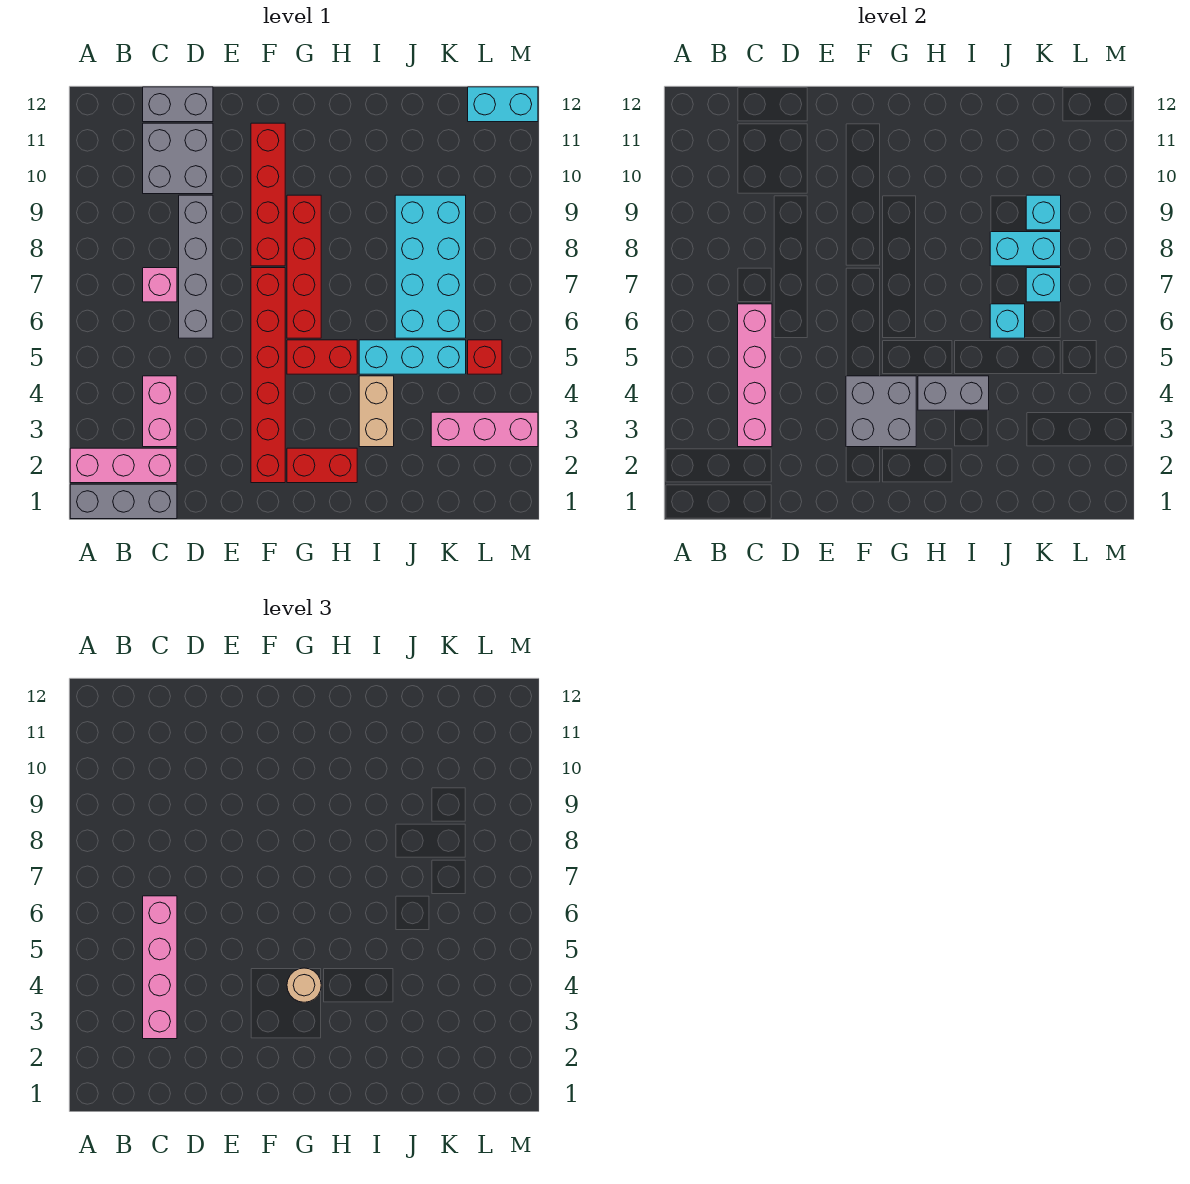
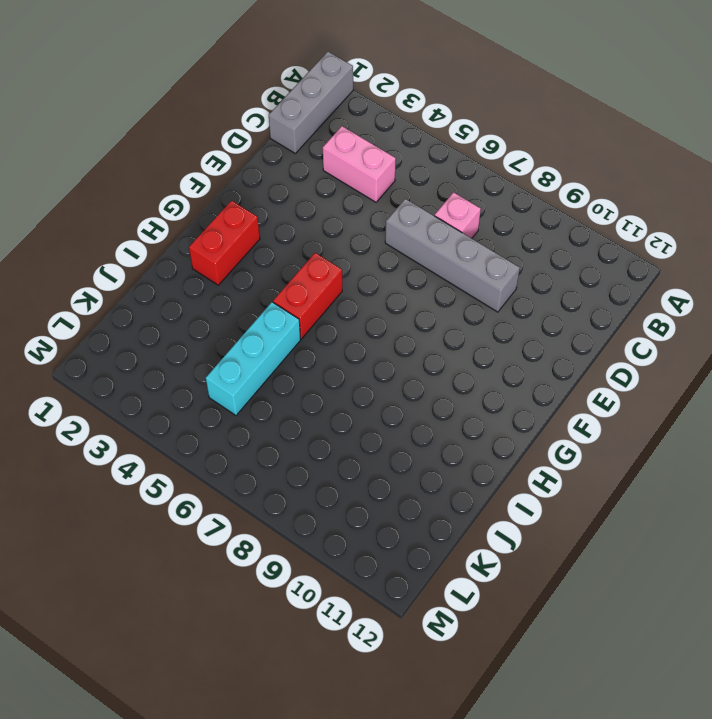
none -> pink 1x3 brick [70,448,177,483]
none -> grey 2x2 brick [143,123,213,194]
none -> grey 1x2 brick [143,87,213,122]

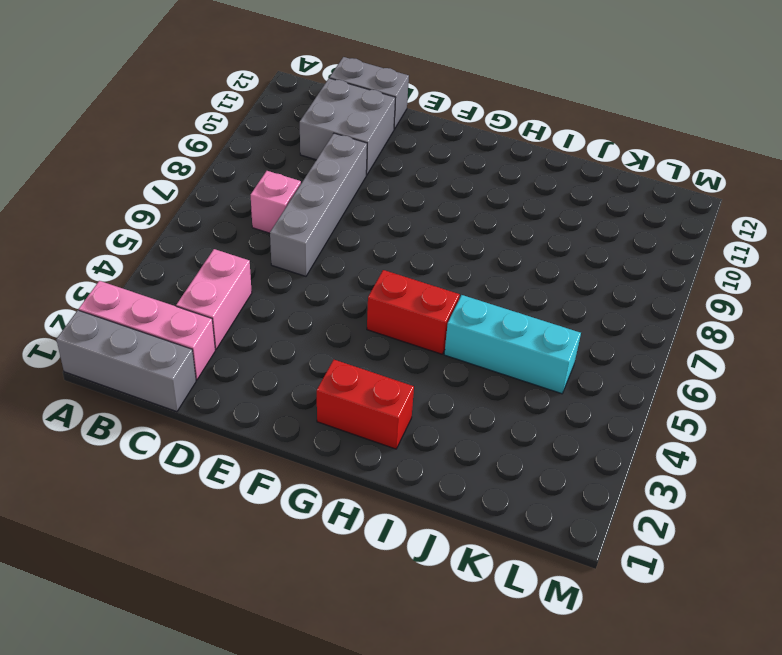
none -> red 1x6 brick [251,268,285,483]
none -> red 1x4 brick [251,123,285,266]
none -> red 1x4 brick [287,195,321,338]

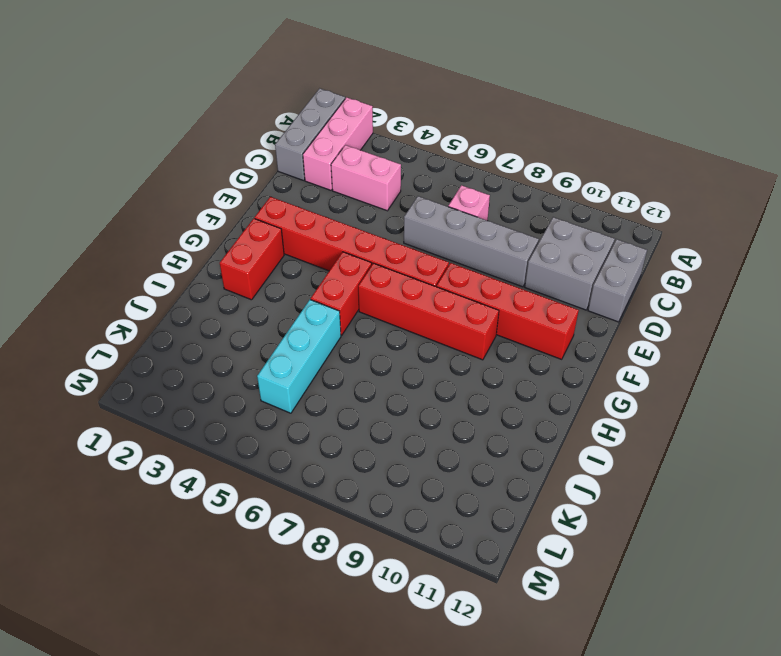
none -> tan 1x2 brick [359,376,394,447]
none -> cyan 2x4 brick [395,195,466,338]
none -> pink 1x3 brick [431,412,538,447]

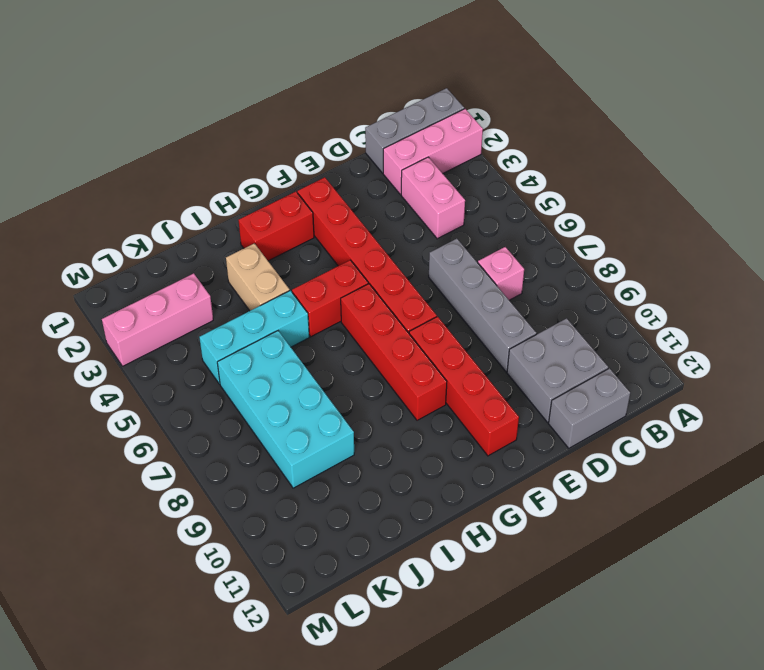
none -> red 1x1 brick [468,340,502,374]
none -> cyan 1x2 brick [468,87,538,122]
none -> pink 1x4 brick [738,304,772,447]

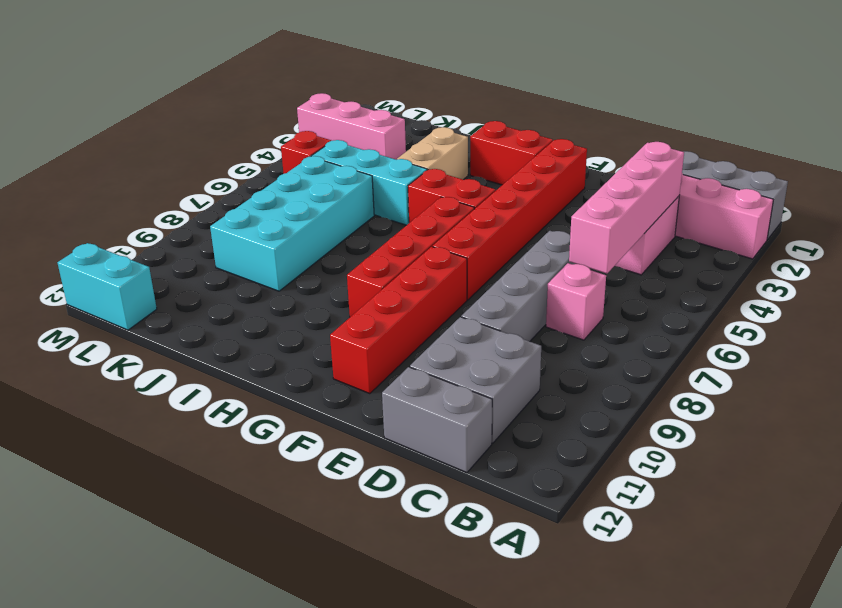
none -> grey 2x2 brick [846,376,916,447]
none -> grey 1x2 brick [918,376,989,410]
none -> cyan 1x1 brick [990,304,1025,338]

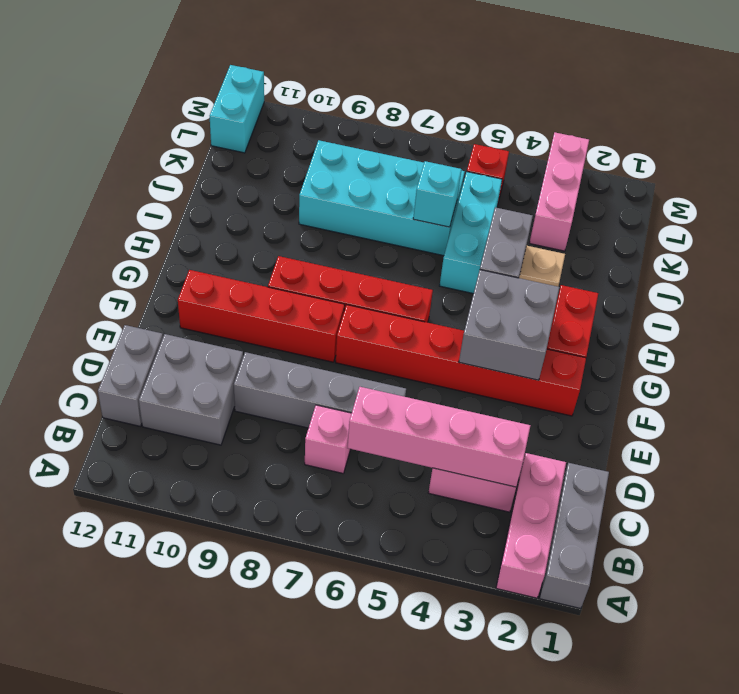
none -> red 1x2 brick [287,340,357,374]
none -> cyan 1x2 brick [990,232,1061,266]
none -> cyan 1x1 brick [1026,268,1061,302]

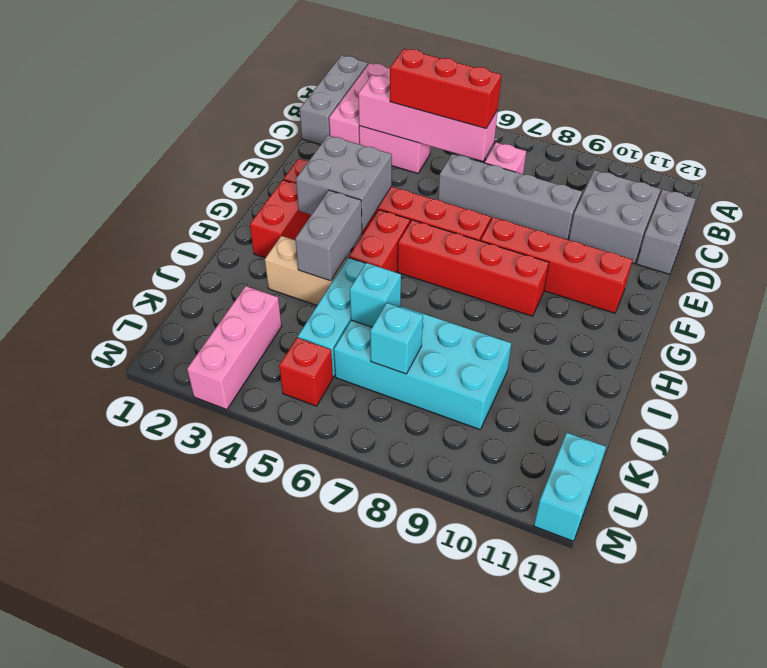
red 1x3 brick [390,49,501,128] -> pink 1x4 brick [143,896,177,1039]
none -> cyan 1x2 brick [990,232,1061,266]
none -> cyan 1x1 brick [1026,195,1061,230]
none -> tan 1x1 round brick [287,968,321,1002]

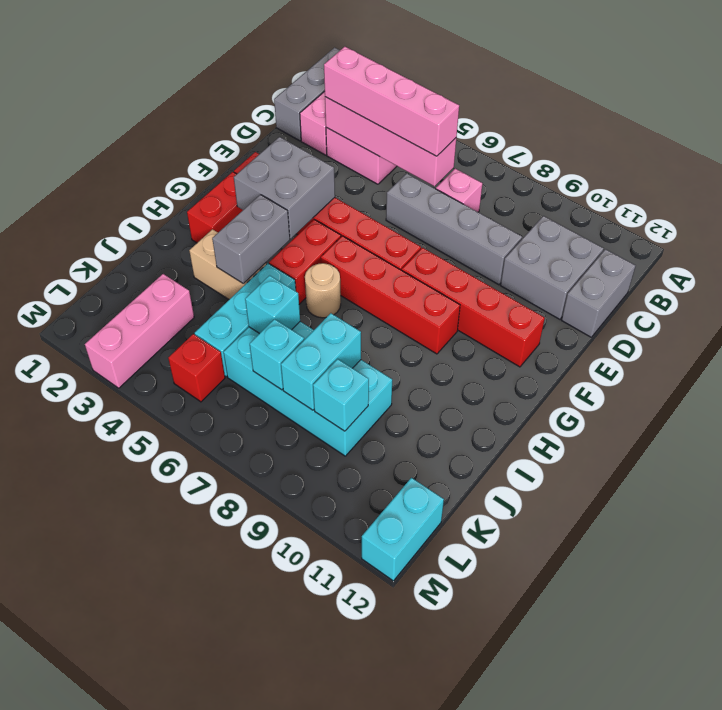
tan 1x1 round brick [305,263,341,318] -> tan 1x1 round brick moved to [287,968,321,1002]

